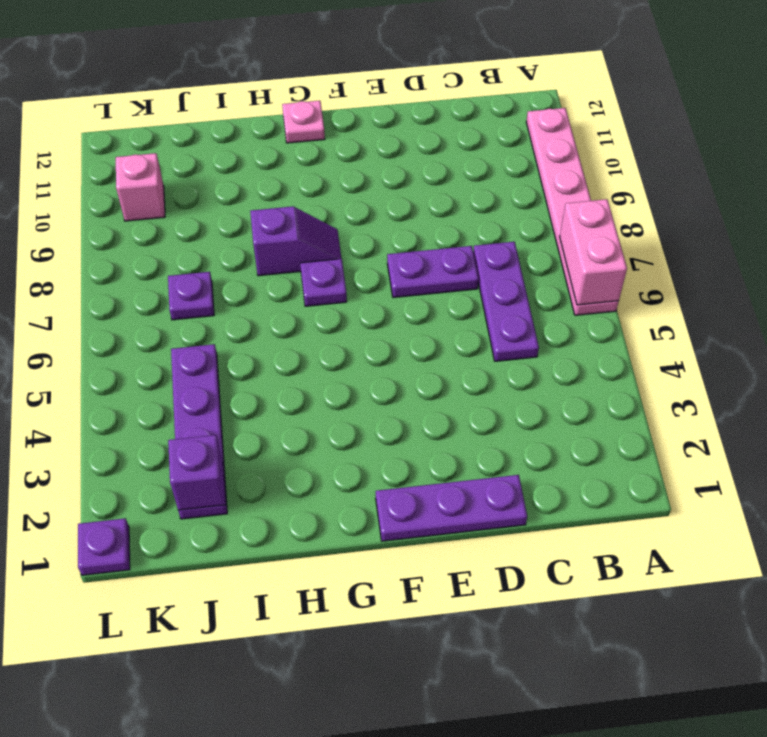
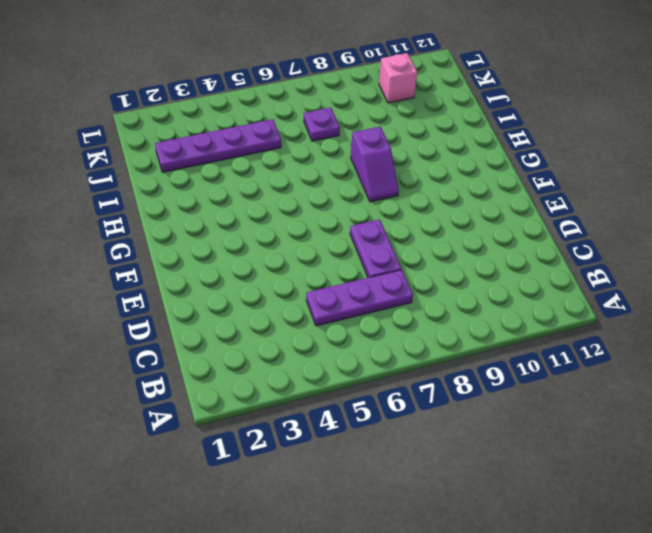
none -> pink 1x6 plate [526,108,619,315]
none -> purple 1x3 plate [376,475,527,541]
none -> purple 1x1 plate [300,259,347,306]

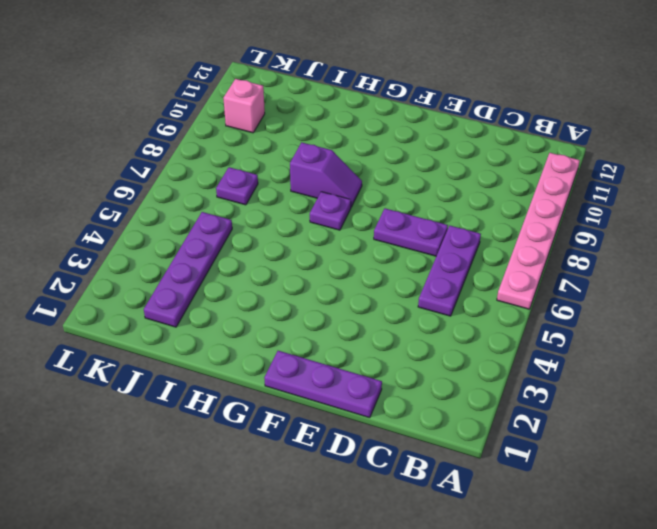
none -> pink 1x1 plate [282,101,325,143]
none -> purple 1x1 plate [78,518,130,575]
none -> pink 1x2 brick [560,199,627,305]

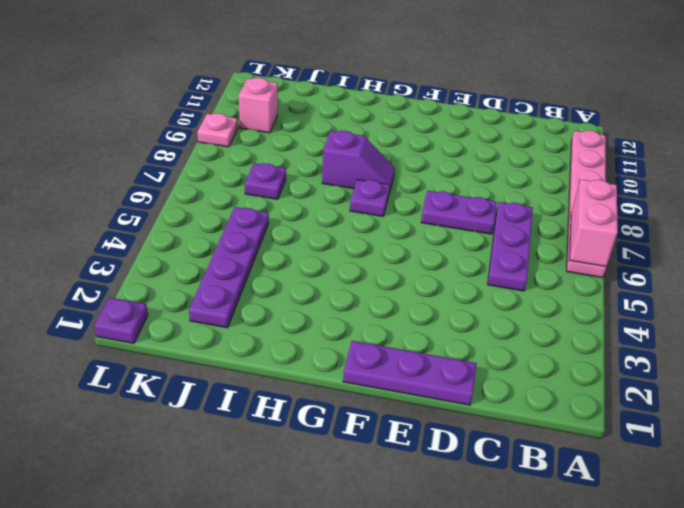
pink 1x1 plate [197,113,238,147] -> pink 1x1 plate moved to [282,101,325,143]
none -> purple 1x1 brick [168,435,225,510]

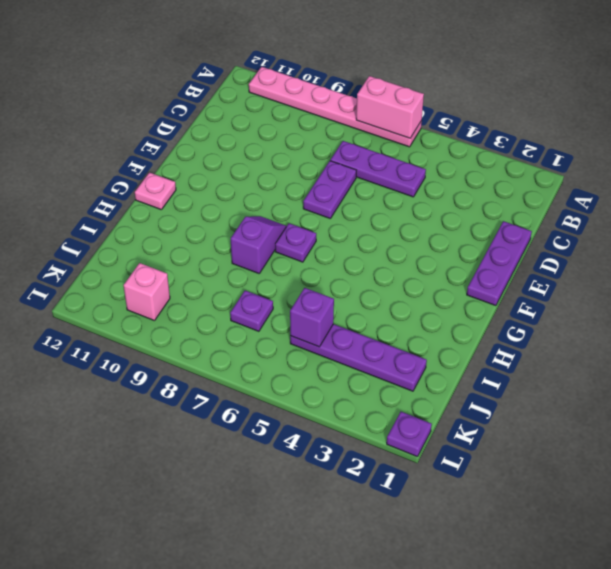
purple 1x1 brick [290,288,334,347] -> purple 1x1 brick moved to [168,435,225,510]

